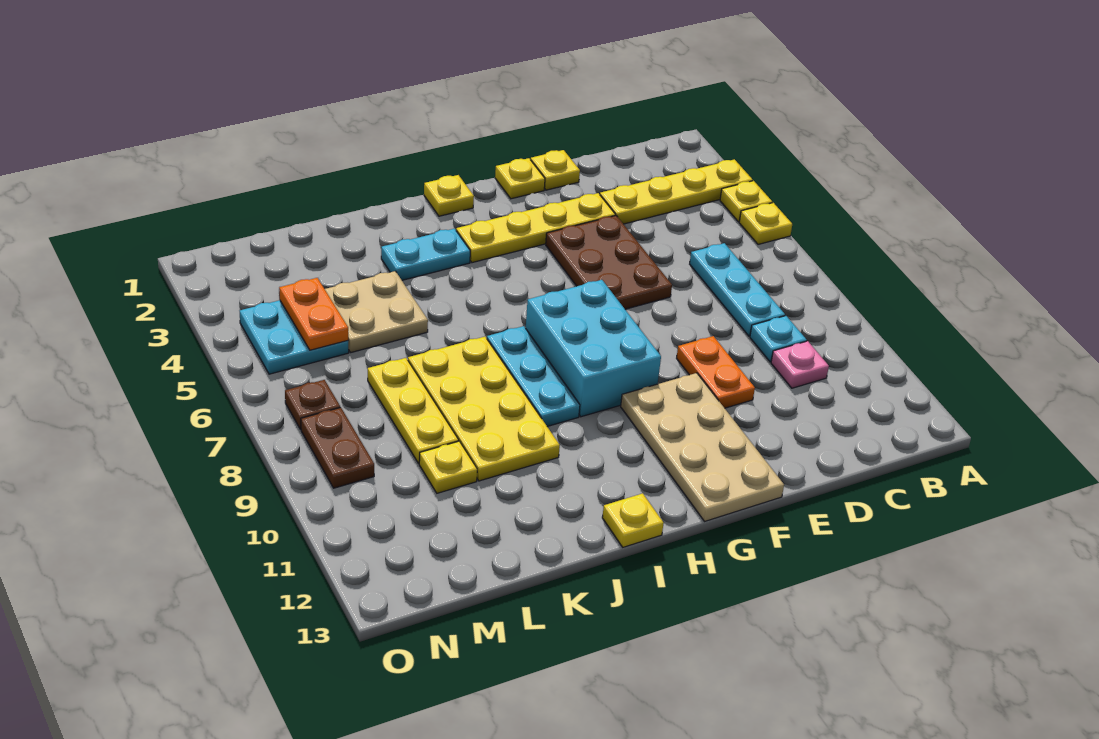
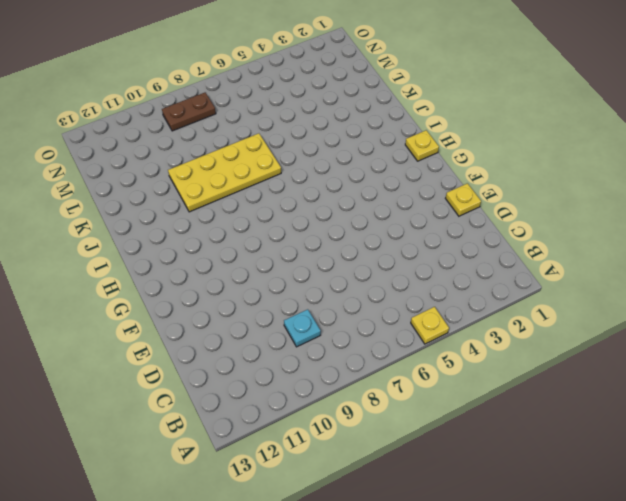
none -> yellow 1x4 plate [600,159,753,224]
none -> yellow 1x1 plate [720,181,772,222]
none -> cyan 1x3 plate [690,243,785,336]

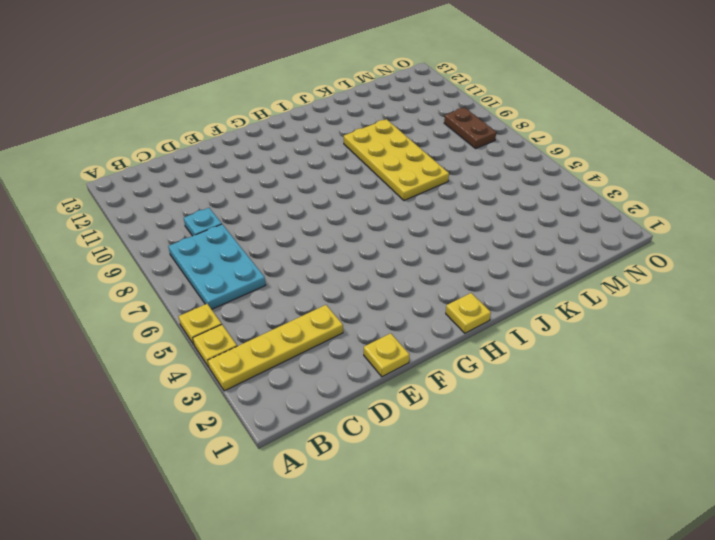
cyan 2x3 plate [168,224,265,309] -> cyan 1x3 plate [690,243,785,336]
none -> pink 1x1 plate [771,341,829,388]
none -> yellow 1x4 plate [456,193,615,263]
none -> brown 2x3 plate [546,215,672,309]

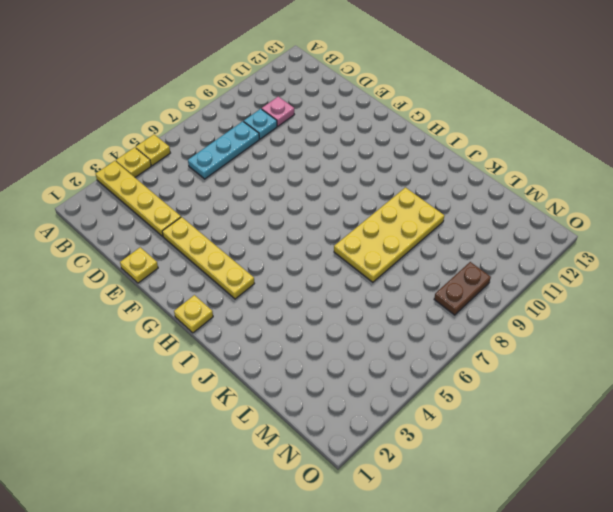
none -> brown 2x3 plate [546,215,672,309]
none -> orange 1x2 plate [677,336,755,408]
none -> yellow 1x1 plate [495,158,545,199]

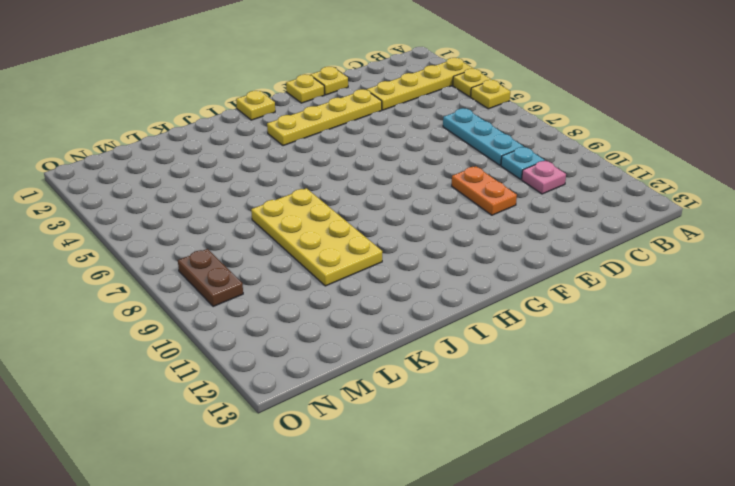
none -> brown 2x3 plate [546,215,672,309]
none -> tan 2x4 plate [621,373,784,521]
none -> cyan 2x3 brick [526,280,661,417]

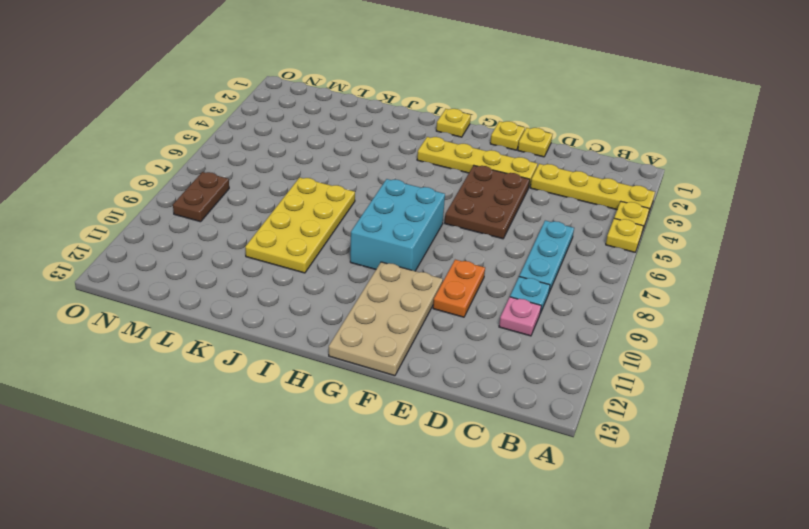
none -> cyan 1x2 plate [381,229,470,280]
none -> cyan 1x3 plate [487,326,580,426]
none -> yellow 1x1 plate [602,493,664,547]

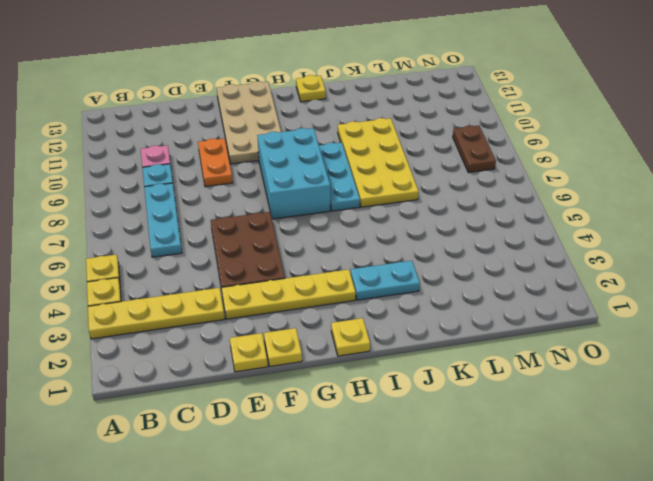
none -> tan 2x2 plate [325,271,428,353]
none -> yellow 1x3 plate [368,358,459,463]
none -> yellow 1x1 plate [419,441,477,493]

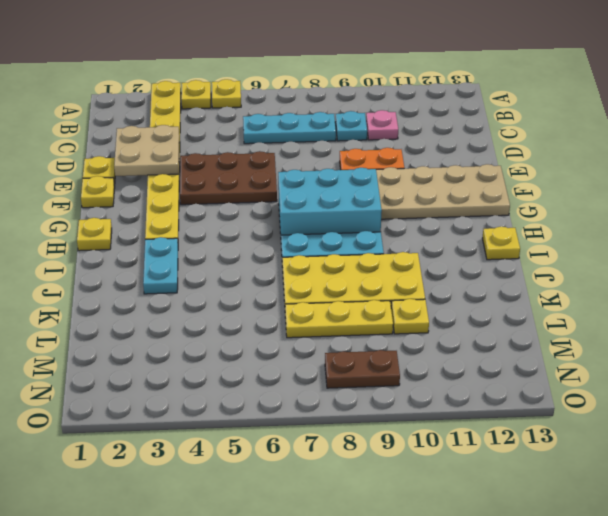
tan 2x2 plate [114,125,179,176] -> tan 2x2 plate moved to [325,271,428,353]
none -> cyan 2x2 plate [240,300,349,374]
none -> brown 1x1 plate [285,380,340,430]
none -> orange 1x2 plate [279,278,348,350]

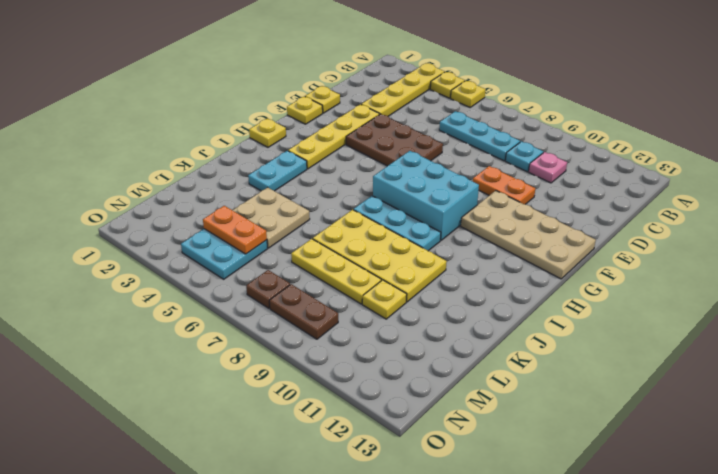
none -> yellow 1x1 plate [602,493,664,547]

